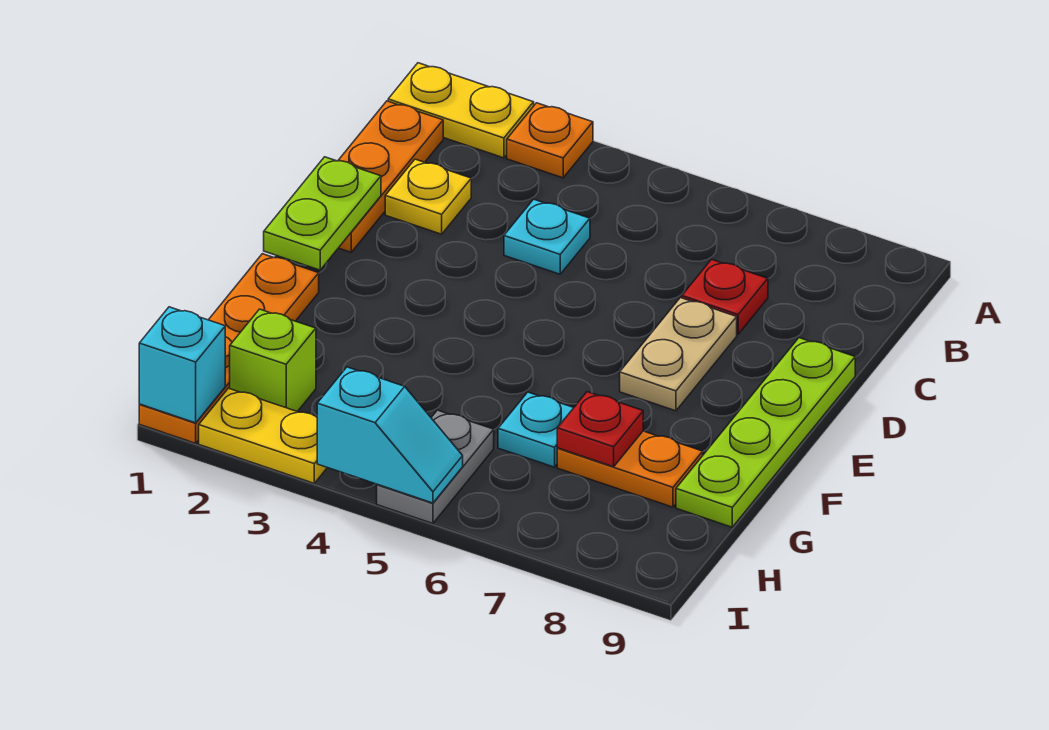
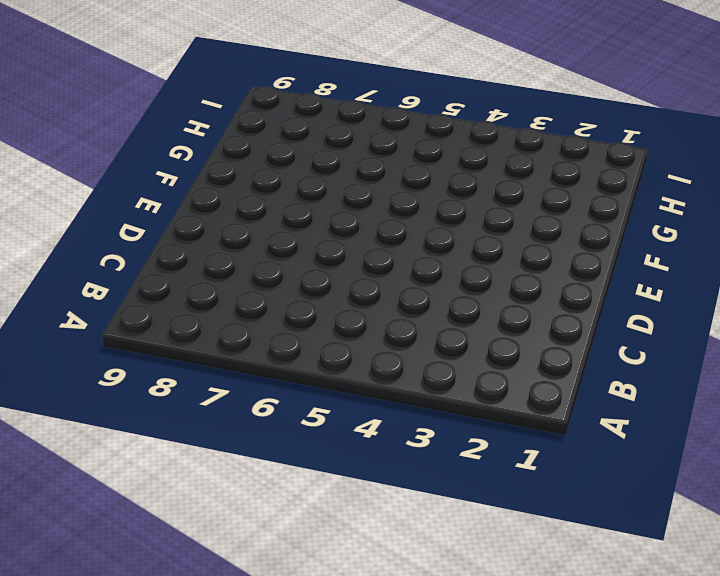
none -> yellow 1x2 plate [388,63,534,158]
none -> orange 1x1 plate [507,103,593,178]
none -> orange 1x3 plate [338,101,443,252]

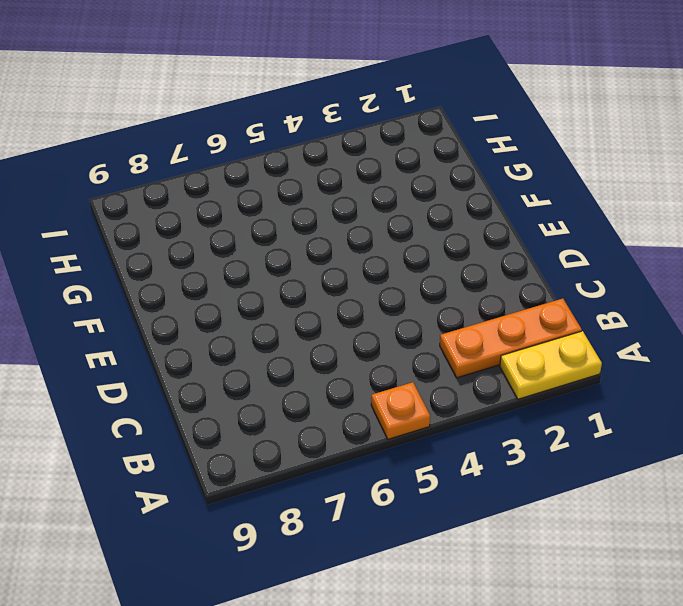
orange 1x1 plate [371,382,430,439] -> orange 1x1 plate moved to [507,103,593,178]
orange 1x3 plate [440,299,582,378] -> orange 1x3 plate turned to [338,101,443,252]
none -> yellow 1x1 plate [385,159,471,234]
none -> cyan 1x1 plate [504,199,590,274]
none -> red 1x1 plate [682,259,768,334]

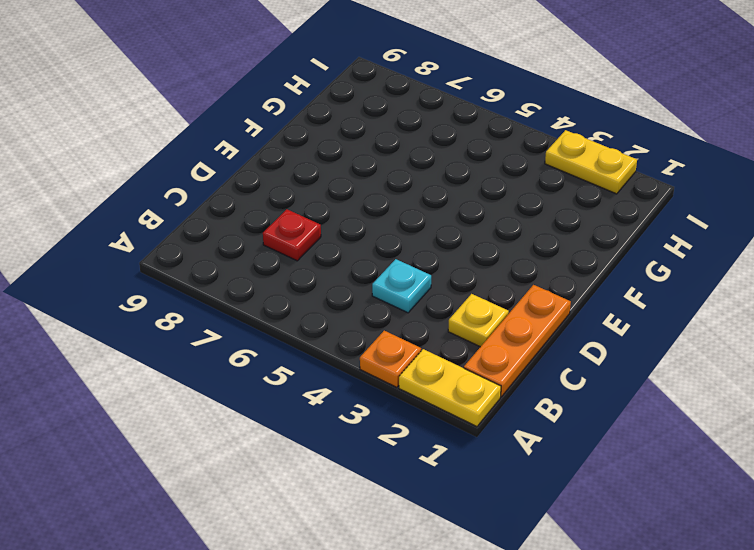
none -> tan 1x2 plate [620,298,737,411]
none -> lime 1x4 plate [676,338,855,527]
none -> orange 1x4 plate [139,254,319,443]

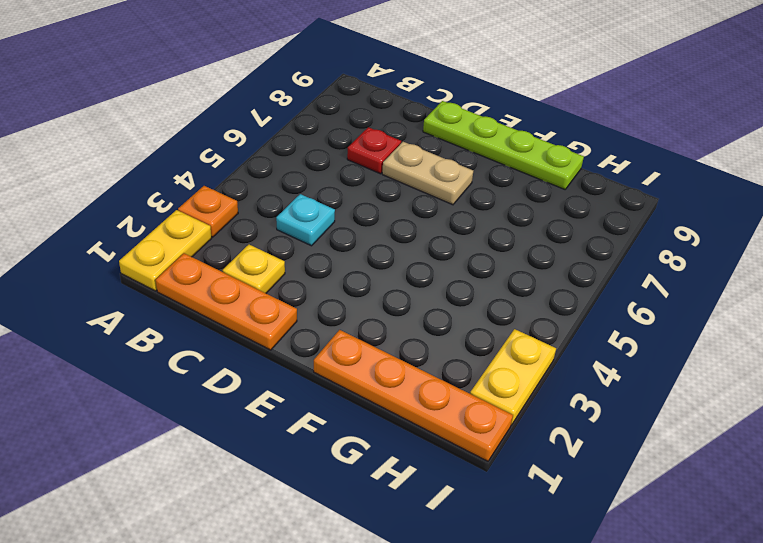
none -> cyan 1x1 plate [498,392,573,467]
none -> orange 1x2 plate [557,431,703,507]
none -> lime 1x1 brick [230,309,316,412]

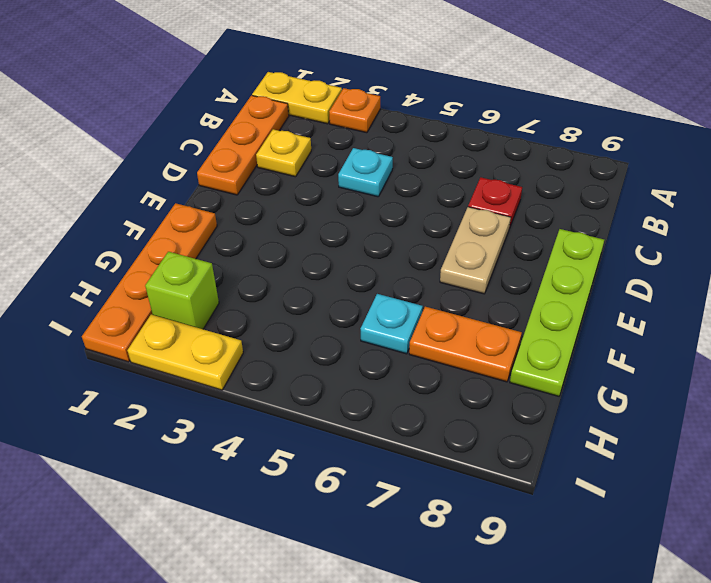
none -> grey 1x2 plate [377,410,494,524]
none -> lime 1x2 plate [264,157,381,270]
none -> red 1x1 plate [557,392,643,467]

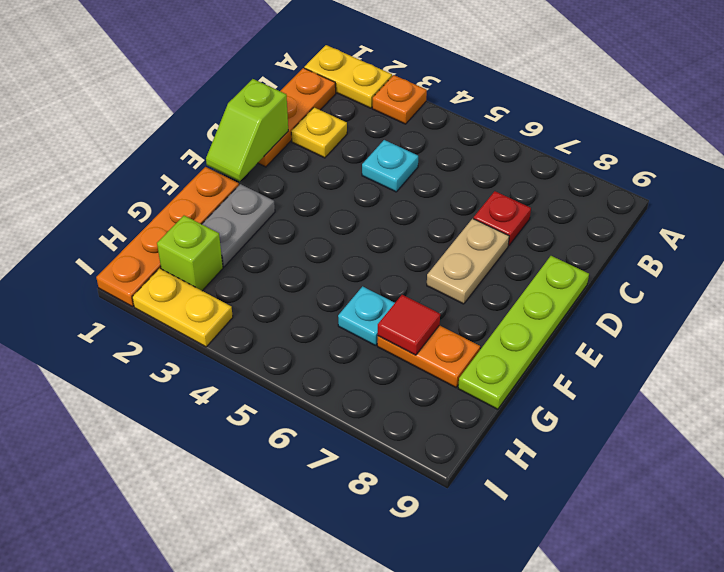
lime 1x2 slope [206,79,288,181] -> lime 1x2 plate [264,157,381,270]
grey 1x2 plate [202,184,275,267] -> grey 1x2 plate moved to [377,410,494,524]
red 1x1 tile [378,295,440,355] -> red 1x1 plate [557,392,643,467]
none -> cyan 1x1 brick [139,307,225,423]
none -> cyan 1x2 slope [317,367,463,503]

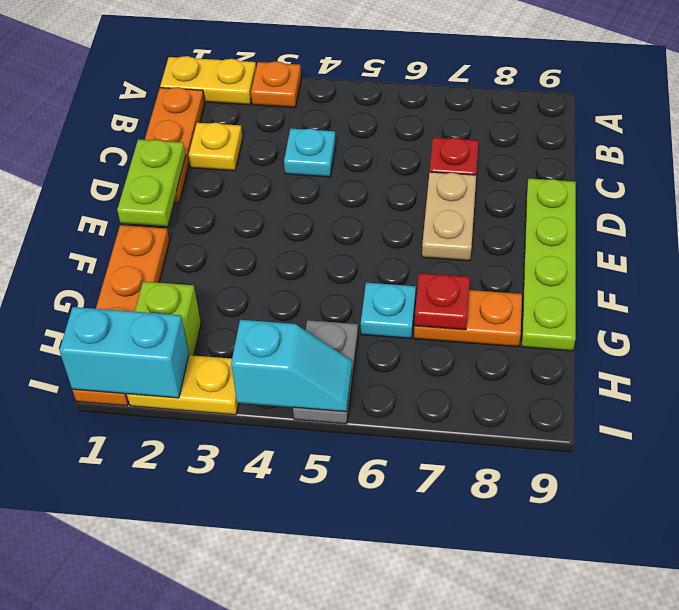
cyan 1x2 brick [59,307,189,398] -> cyan 1x1 brick [139,307,225,423]

